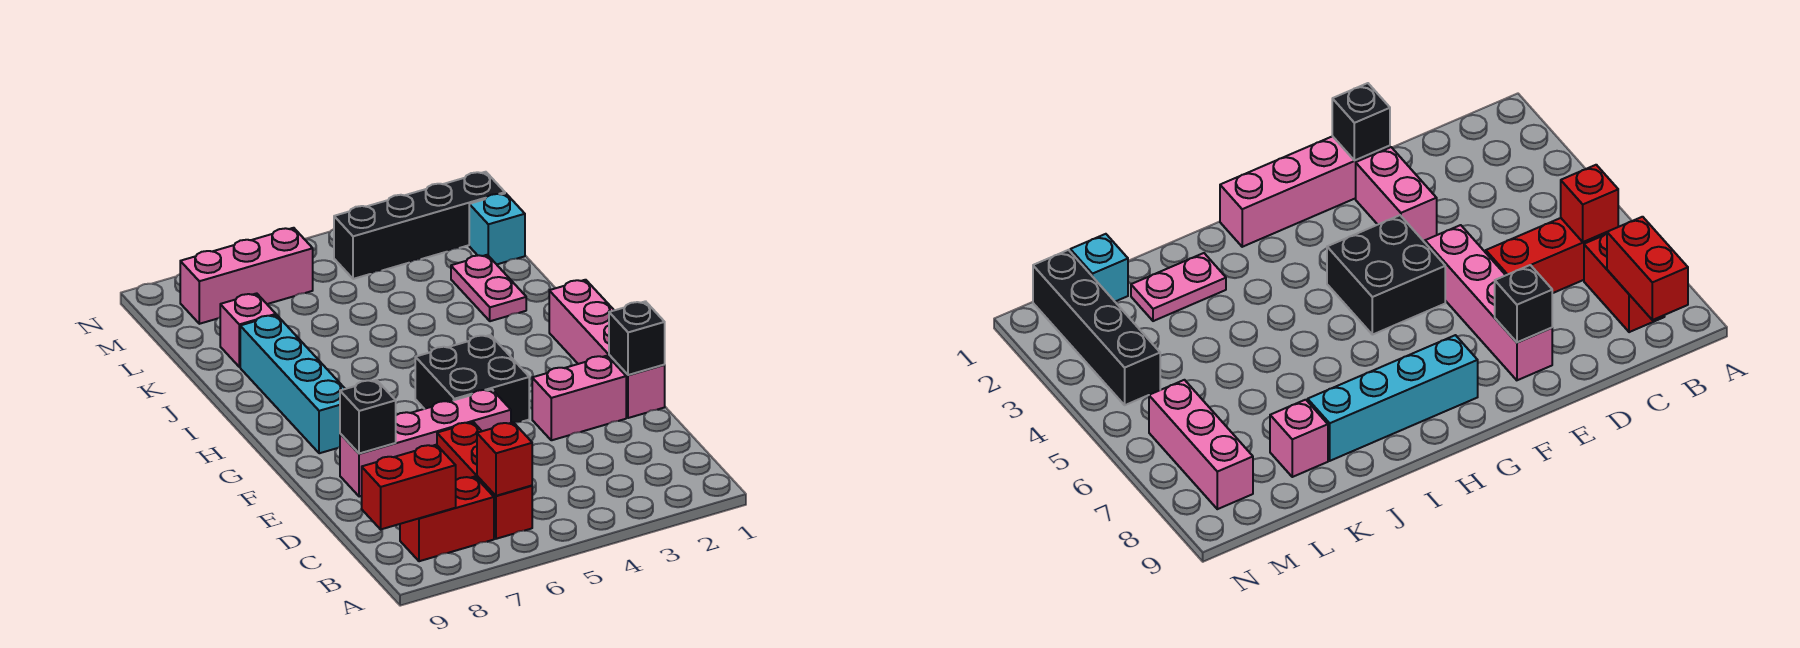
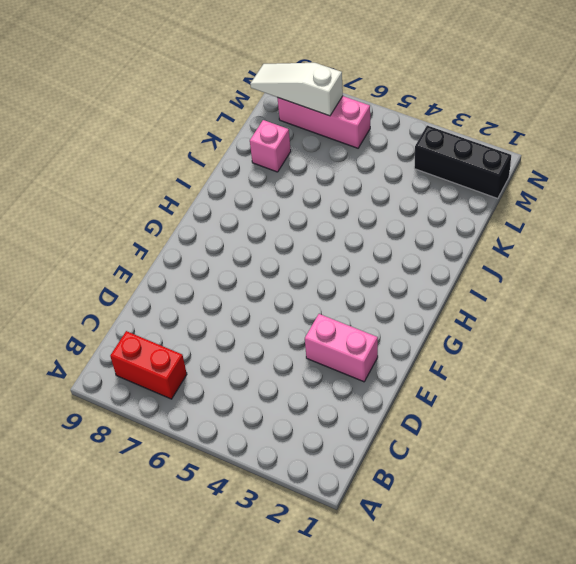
black 1x3 brick [414,125,511,199] -> black 1x4 brick [334,172,505,279]
white 1x3 slope [250,63,343,116] -> none
none -> red 1x3 brick [437,422,532,539]
none -> pink 1x4 brick [549,280,665,418]
none -> pink 1x4 brick [340,389,511,497]

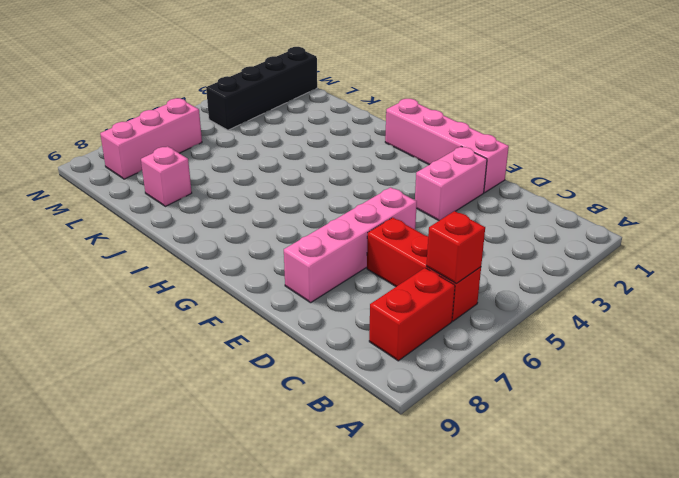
none -> black 2x2 brick [415,335,529,423]
none -> cyan 1x4 brick [240,315,345,453]
none -> pink 1x2 plate [451,255,526,321]

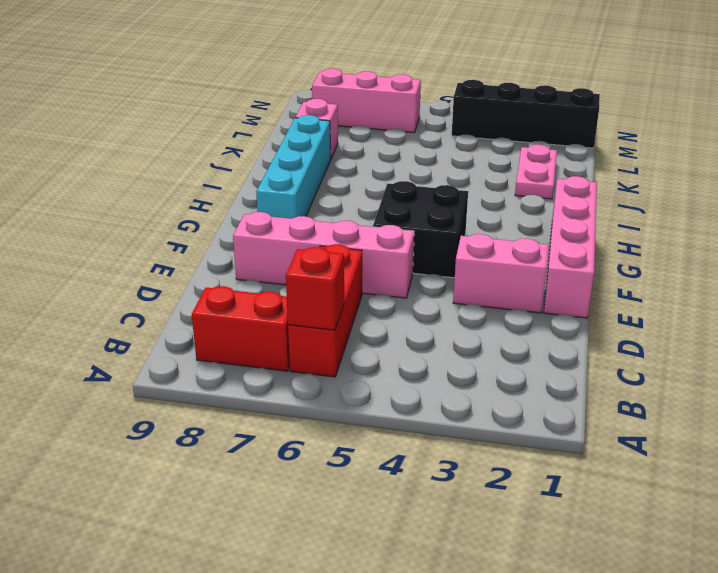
none -> cyan 1x1 brick [469,193,525,264]
none -> red 1x2 brick [362,445,456,529]
none -> black 1x1 brick [609,301,665,375]

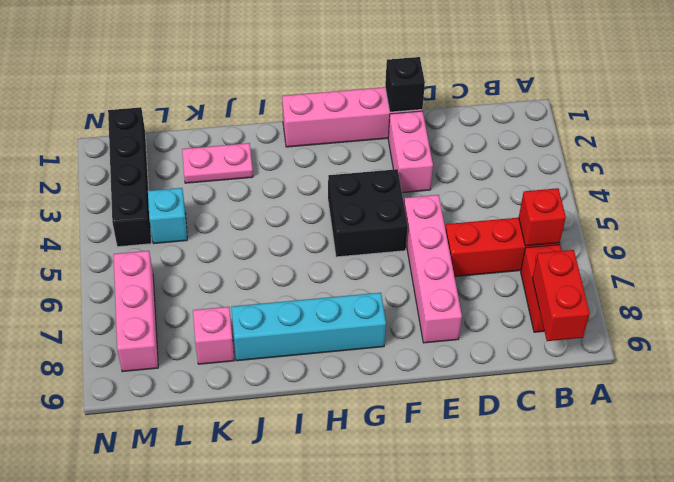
cyan 1x1 brick [148,188,187,243] -> cyan 1x1 brick moved to [469,193,525,264]
none -> black 1x1 brick [340,380,396,454]

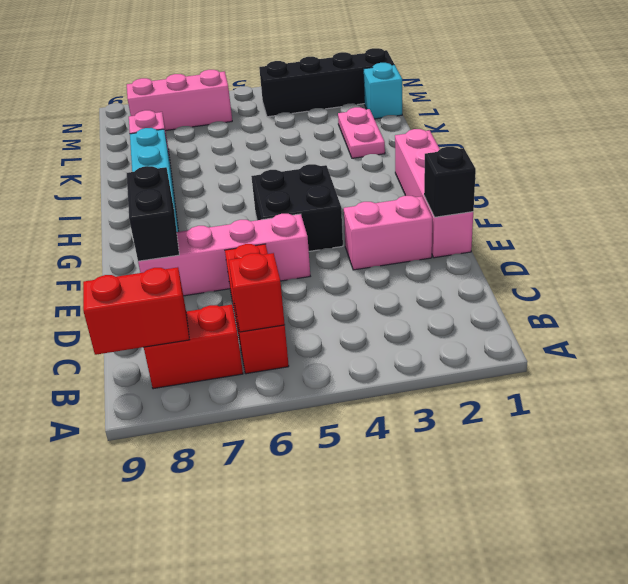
black 1x2 brick [127,166,179,261] -> black 1x1 brick [340,380,396,454]

